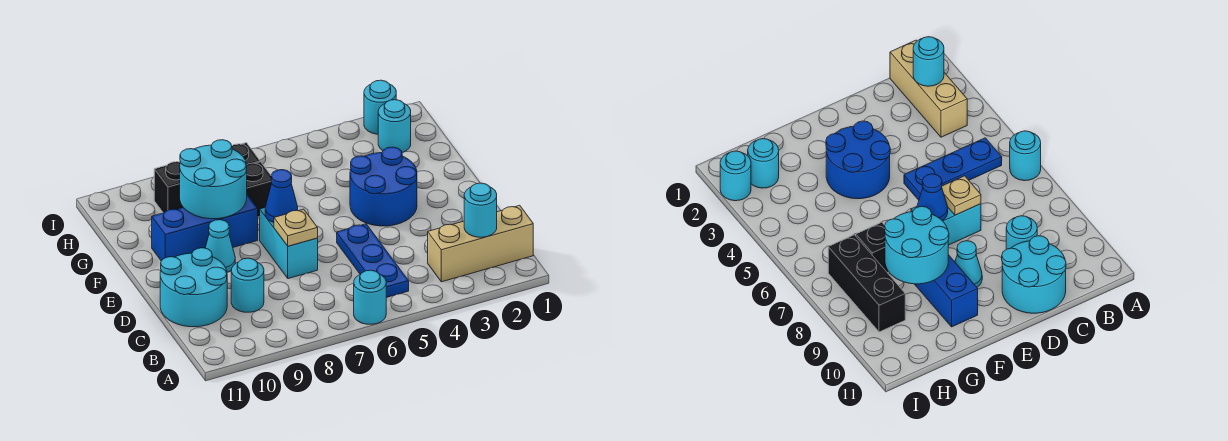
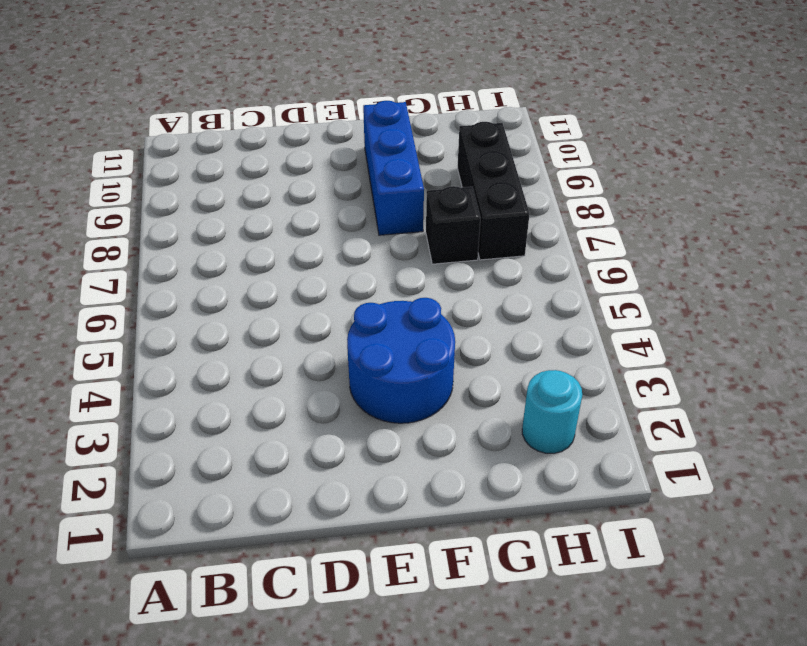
none -> cyan 1x1 round brick [354,270,386,324]
none -> tan 1x3 brick [428,205,533,282]
none -> blue 1x3 plate [337,224,409,298]

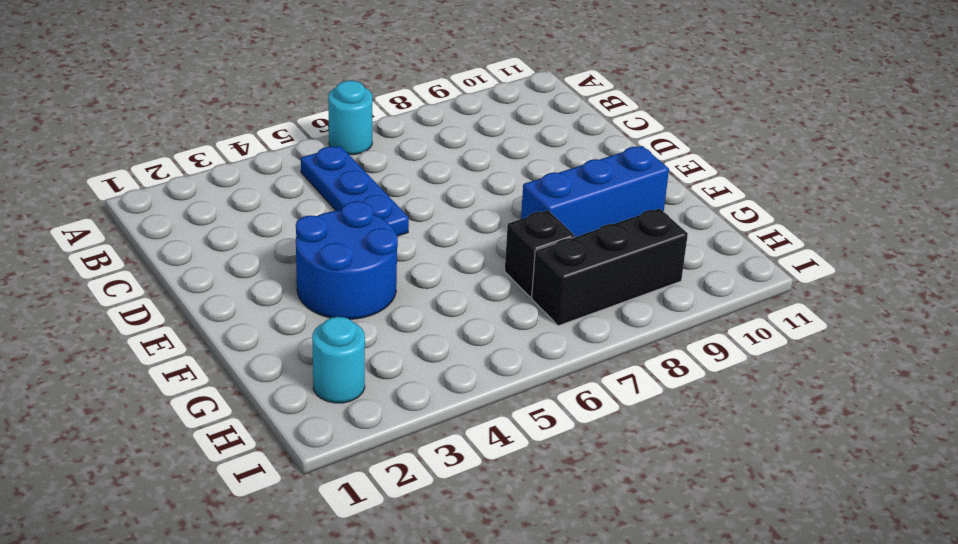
none -> tan 1x3 brick [428,205,533,282]
none -> cyan 1x1 round brick [231,258,264,312]
none -> cyan 2x2 round brick [160,248,227,327]

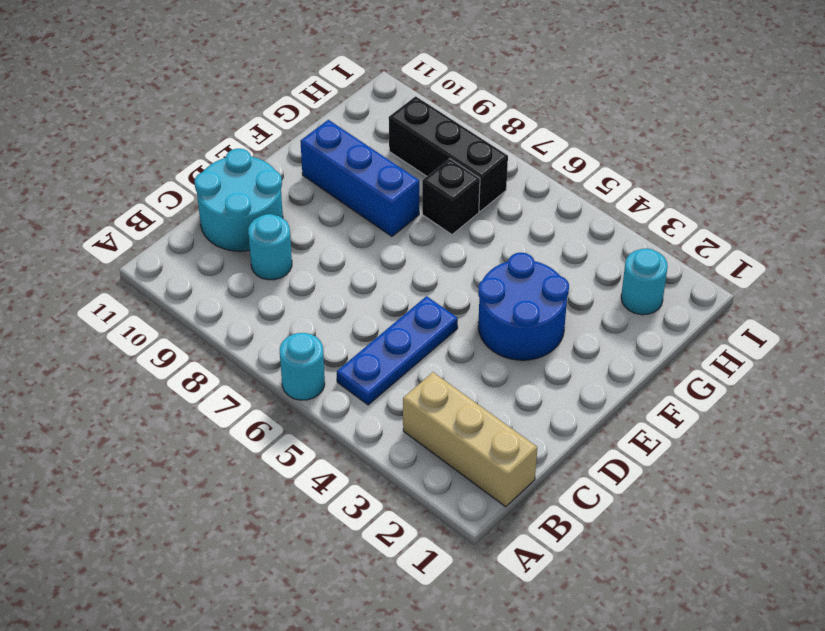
none -> cyan 1x2 brick [260,208,318,279]
none -> cyan 1x1 cone [205,220,235,272]
none -> cyan 1x1 round brick [364,80,396,134]

